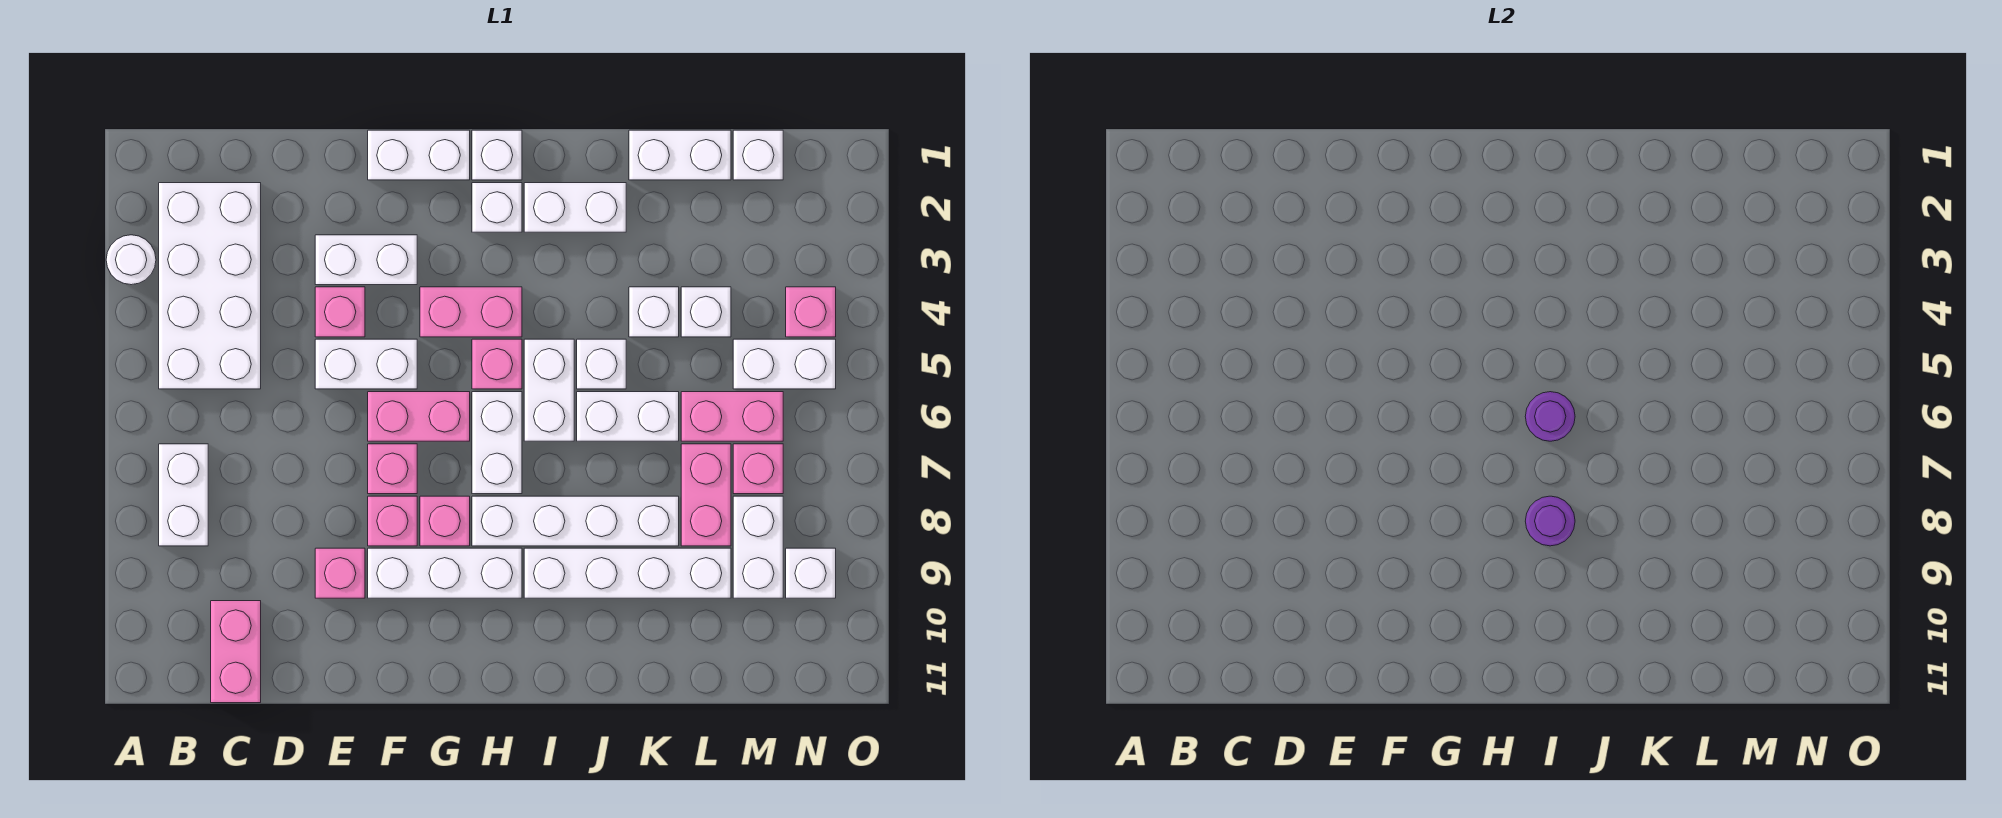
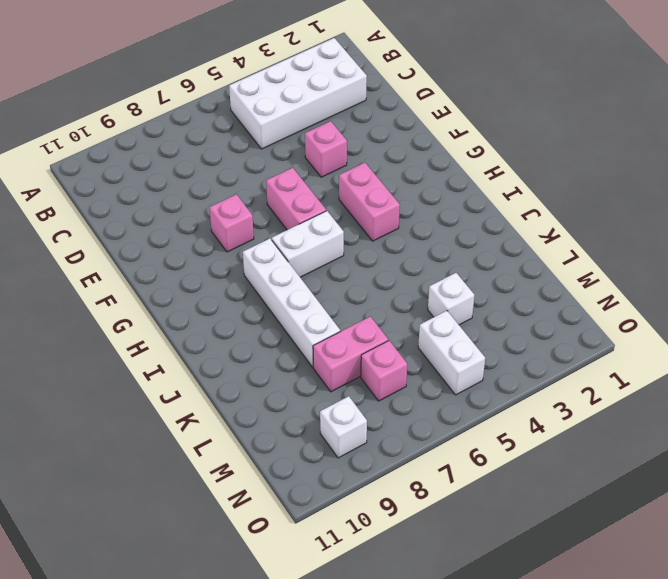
none -> white 1x1 round brick [106,235,156,285]
none -> white 1x2 brick [159,444,208,546]
none -> pink 1x2 brick [211,601,261,703]
none -> white 1x2 brick [315,235,417,285]

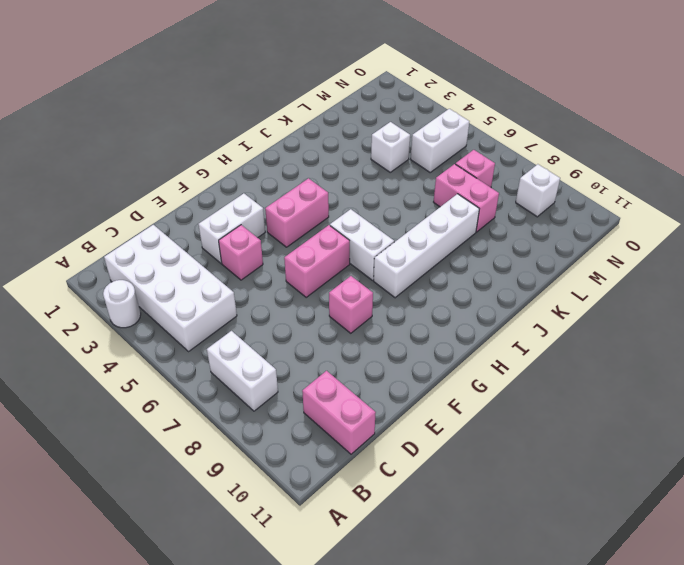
none -> white 1x2 brick [315,339,417,389]
none -> pink 1x1 brick [315,548,365,598]
none -> white 1x2 brick [368,130,470,180]
none -> pink 1x1 brick [368,444,417,494]

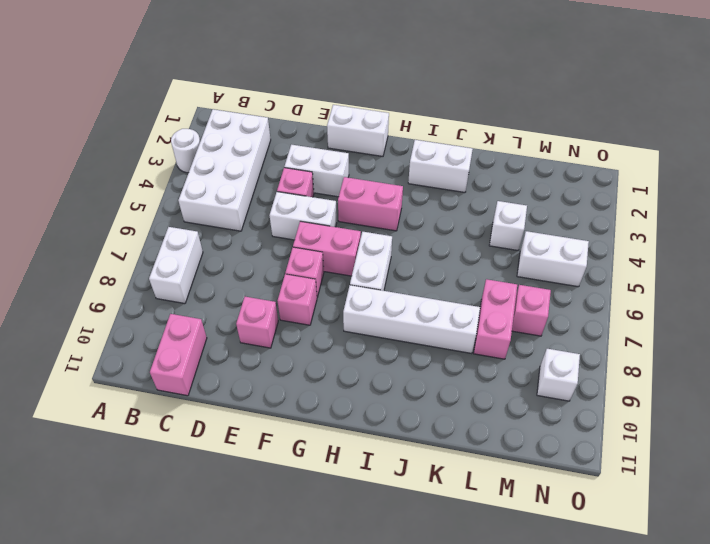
none -> white 1x3 brick [368,548,522,598]
none -> pink 1x1 brick [420,496,470,546]
none -> white 1x1 brick [472,130,522,180]
none -> white 1x1 brick [472,183,522,232]

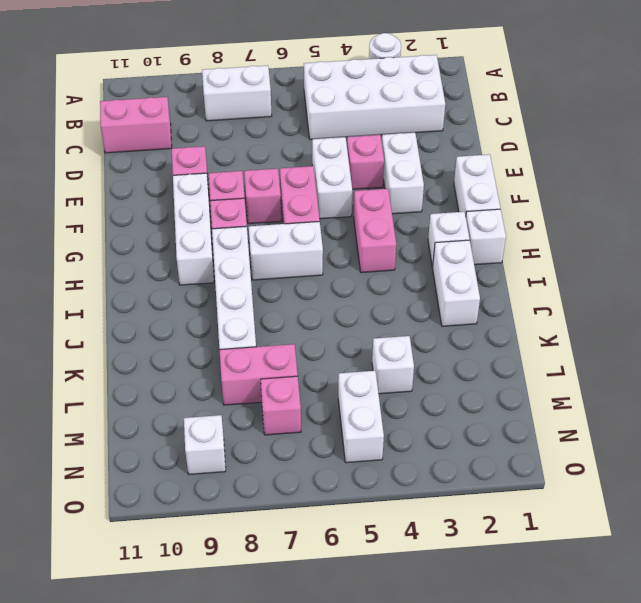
none -> pink 1x1 brick [472,339,522,389]
none -> white 1x2 brick [524,339,574,441]
none -> white 1x4 brick [524,548,731,598]
none -> white 1x1 brick [577,339,626,389]

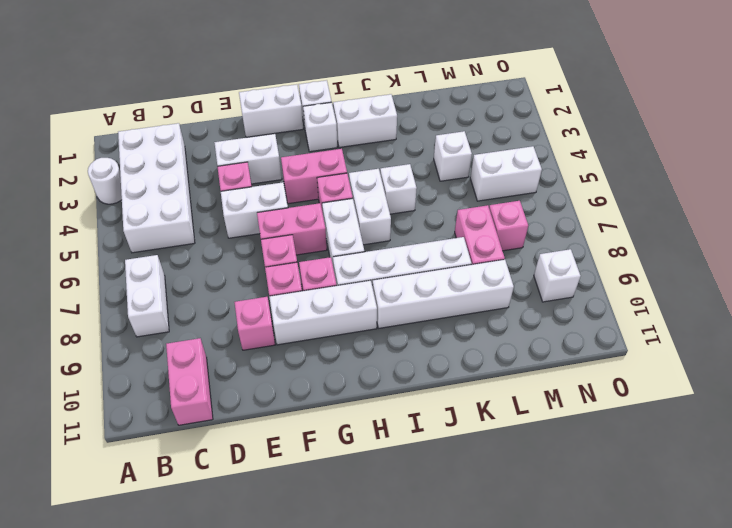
none -> white 1x2 brick [577,392,679,441]
none -> white 1x2 brick [629,130,731,180]
none -> white 1x1 brick [629,287,679,337]
none -> pink 1x2 brick [681,392,783,441]

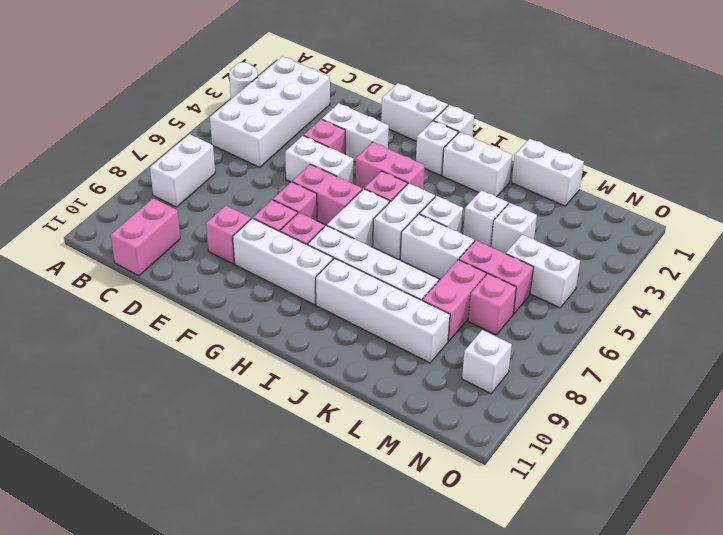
none -> white 1x1 brick [733,130,783,180]
none -> white 1x2 brick [733,496,783,598]
none -> pink 1x1 brick [786,287,836,337]
none -> purple 1x1 round brick [1525,392,1575,441]

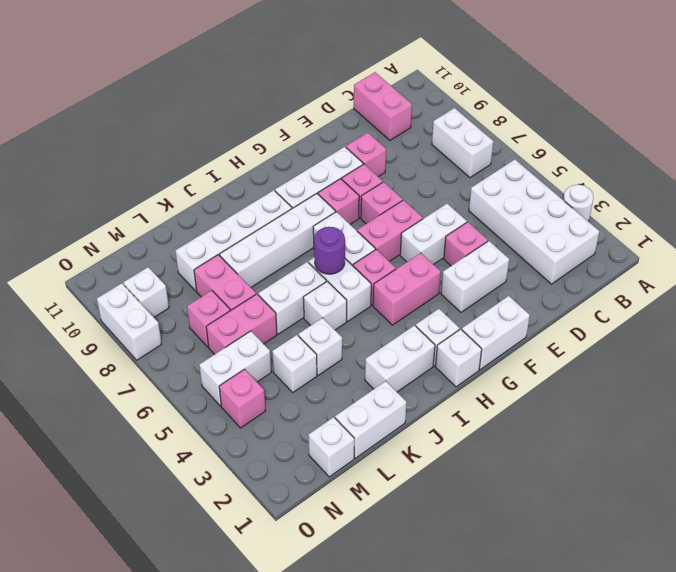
white 1x2 brick [97,283,162,360] -> white 1x2 brick moved to [733,496,783,598]
none -> purple 1x1 round brick [1525,496,1575,546]

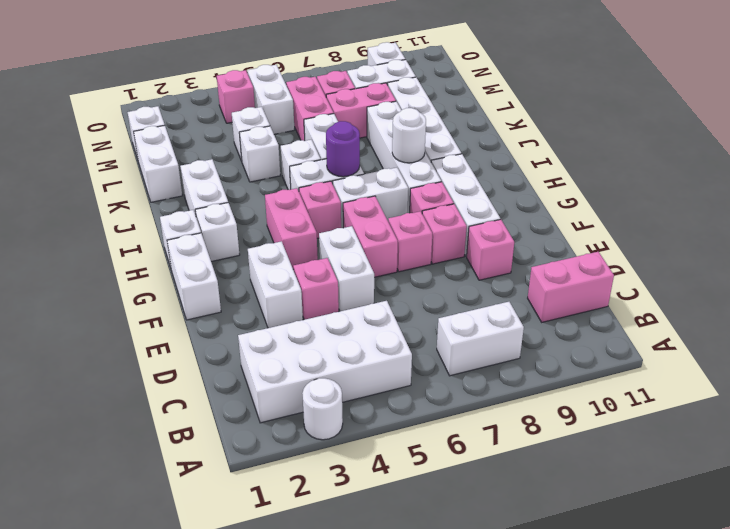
white 1x1 round brick [392,108,426,163] -> purple 1x1 round brick [1525,496,1575,546]

